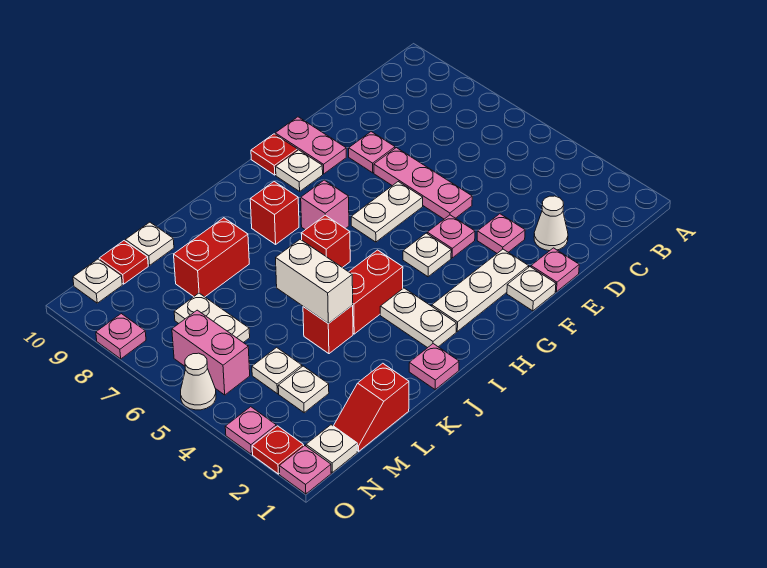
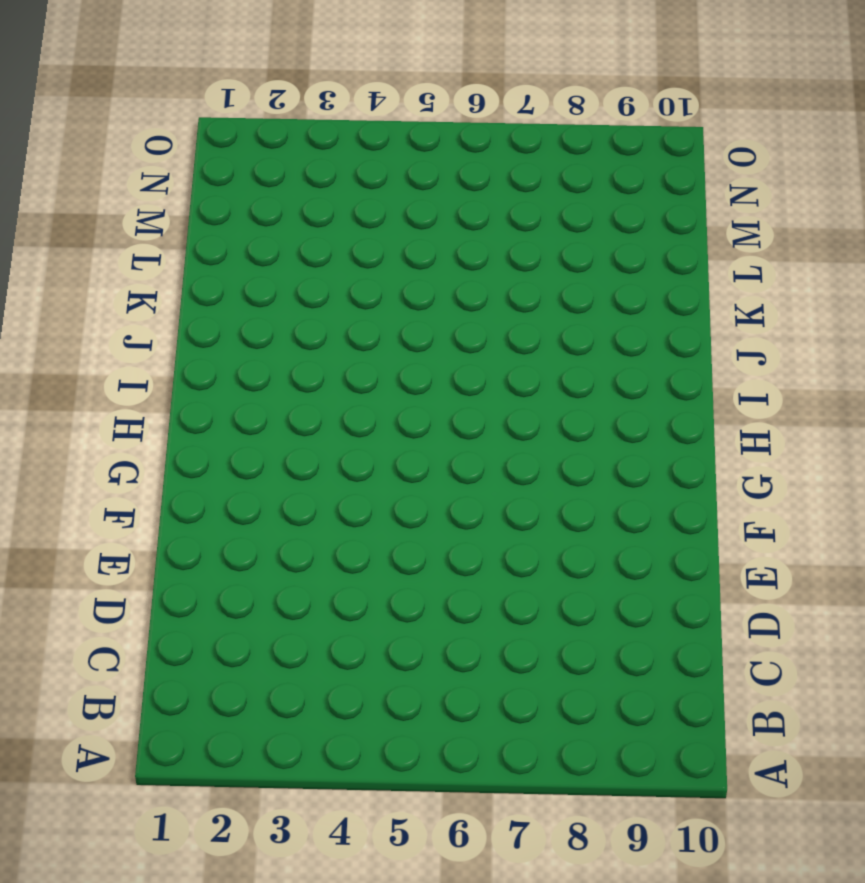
none -> white 1x1 cone [534,196,568,251]
none -> pink 1x1 plate [531,248,579,292]
none -> pink 1x1 plate [477,214,525,253]
none -> pink 1x3 plate [374,148,472,219]

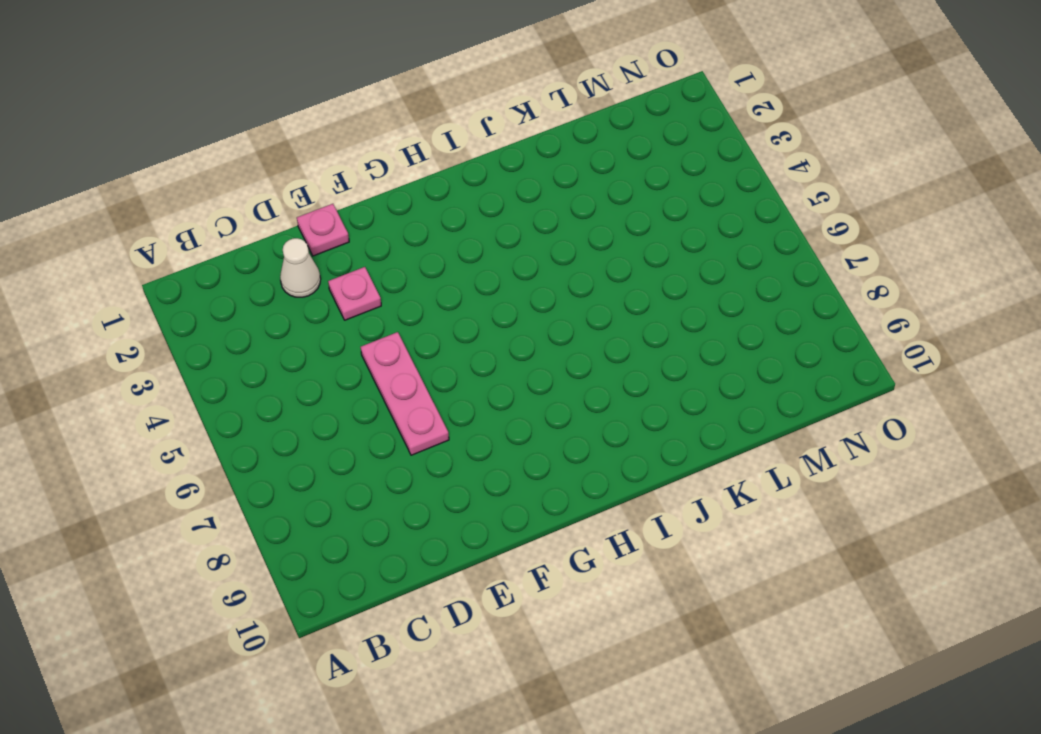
none -> pink 1x1 plate [349,132,395,173]
none -> white 1x1 plate [507,267,556,311]
none -> white 1x3 plate [432,249,529,331]
none -> pink 1x1 plate [427,215,475,258]

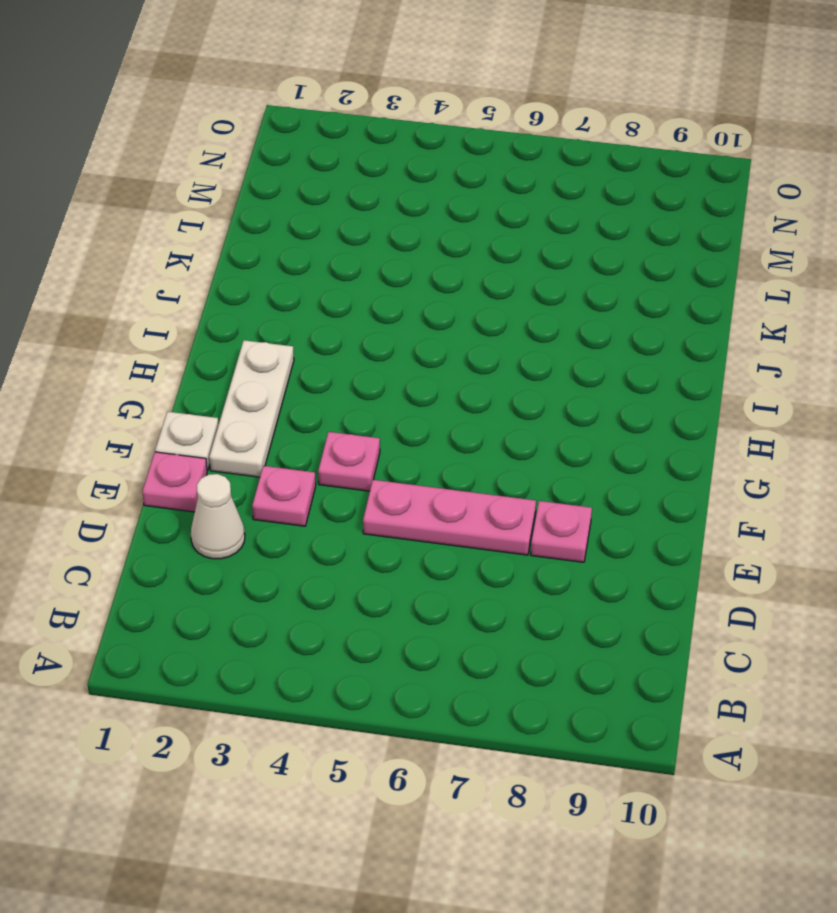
none -> white 1x2 plate [351,182,423,242]
none -> pink 1x2 plate [275,117,346,174]
none -> white 1x1 plate [403,233,451,277]
none -> white 1x1 plate [276,150,323,191]

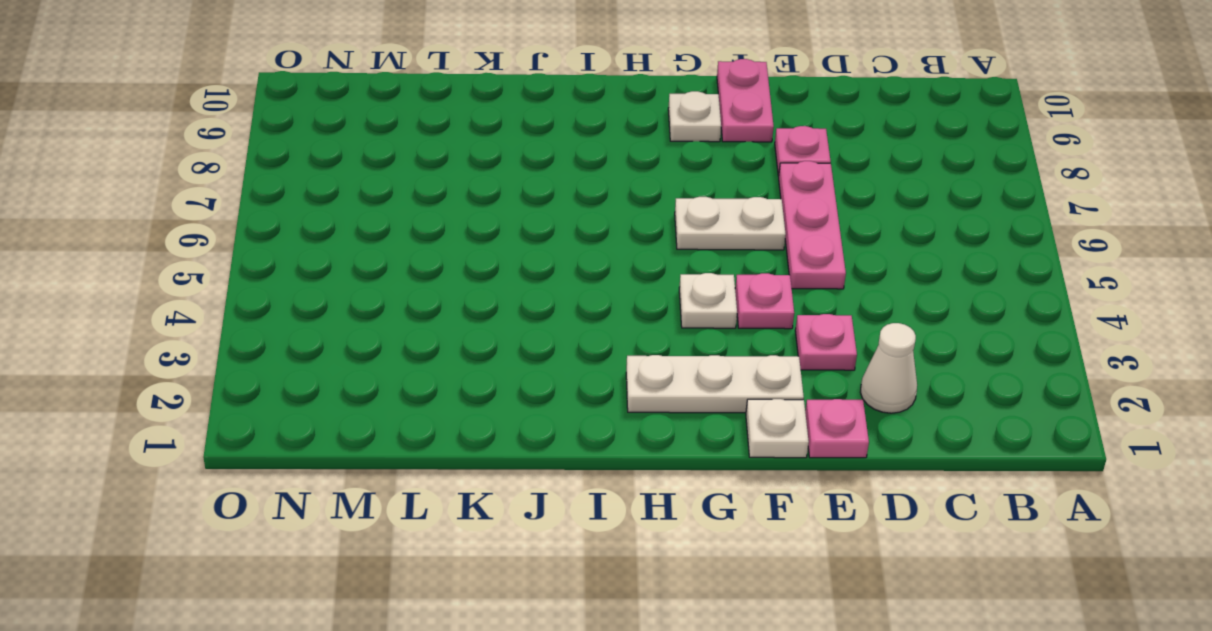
none -> red 1x1 plate [251,134,298,175]
none -> pink 1x1 brick [301,180,349,230]
none -> white 1x2 plate [380,288,456,348]
none -> red 1x2 brick [349,250,403,334]

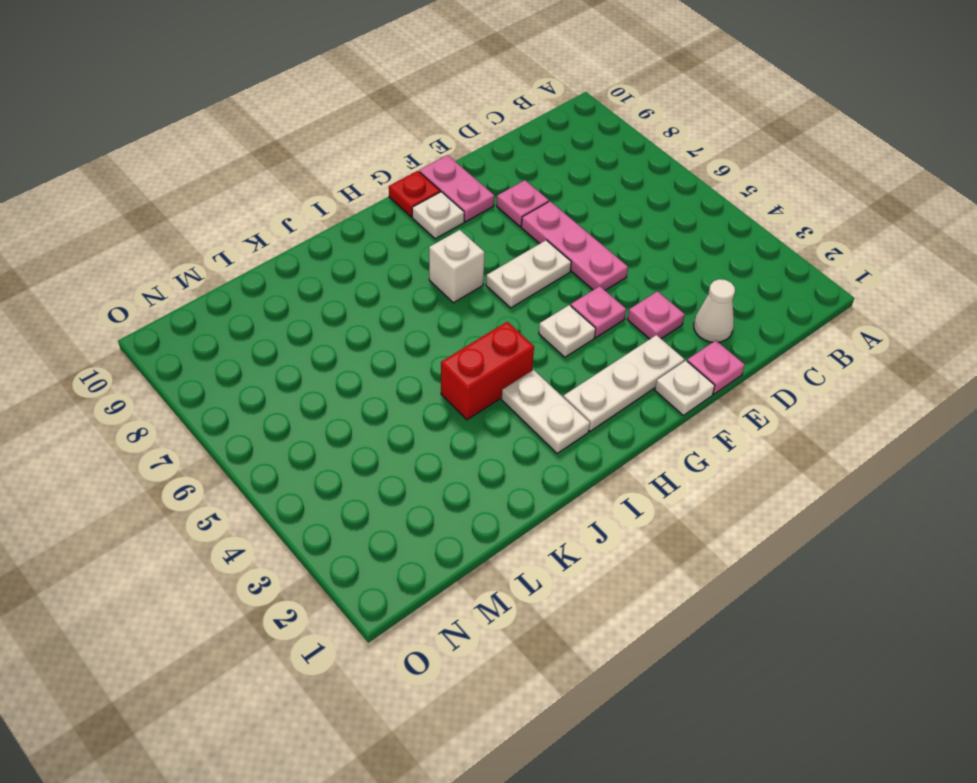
white 1x1 brick [429,230,485,303] -> pink 1x1 brick [301,180,349,230]
none -> red 1x1 brick [301,215,350,268]
none -> red 1x1 brick [250,181,299,244]
none -> pink 1x1 plate [409,344,459,390]
none -> red 1x1 brick [303,305,353,354]

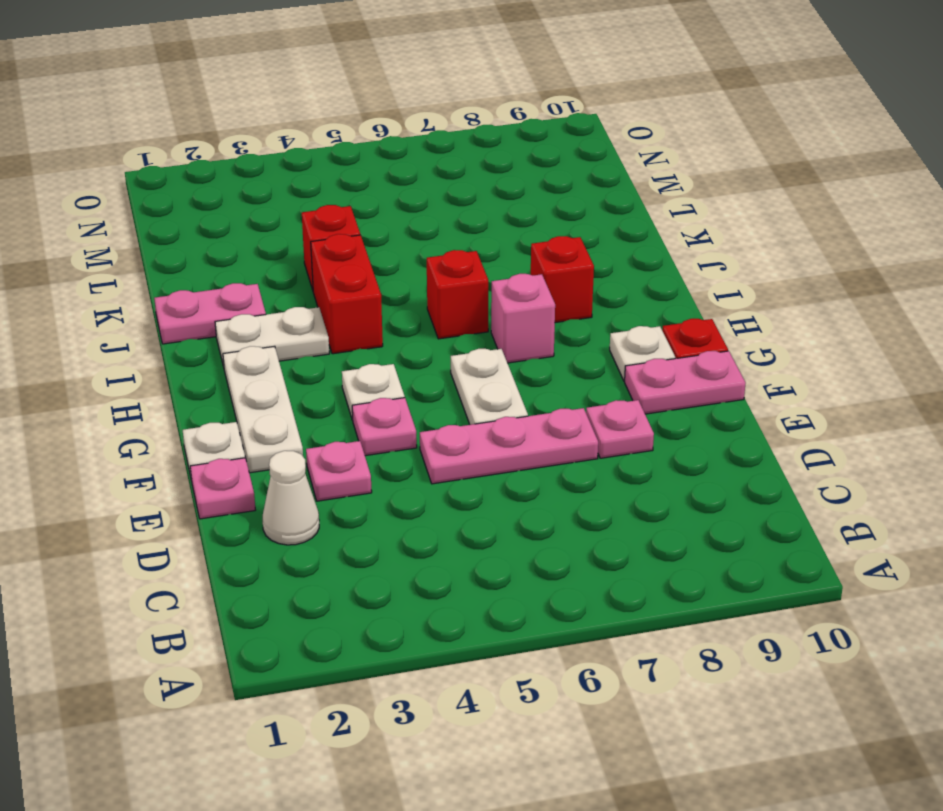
pink 1x2 plate [154,283,266,344] -> pink 1x1 plate [409,344,459,390]
none -> red 1x2 brick [174,218,249,297]
none -> red 1x2 slope [334,363,409,451]
none -> white 1x1 plate [125,222,174,265]
none -> white 1x1 plate [278,366,329,413]

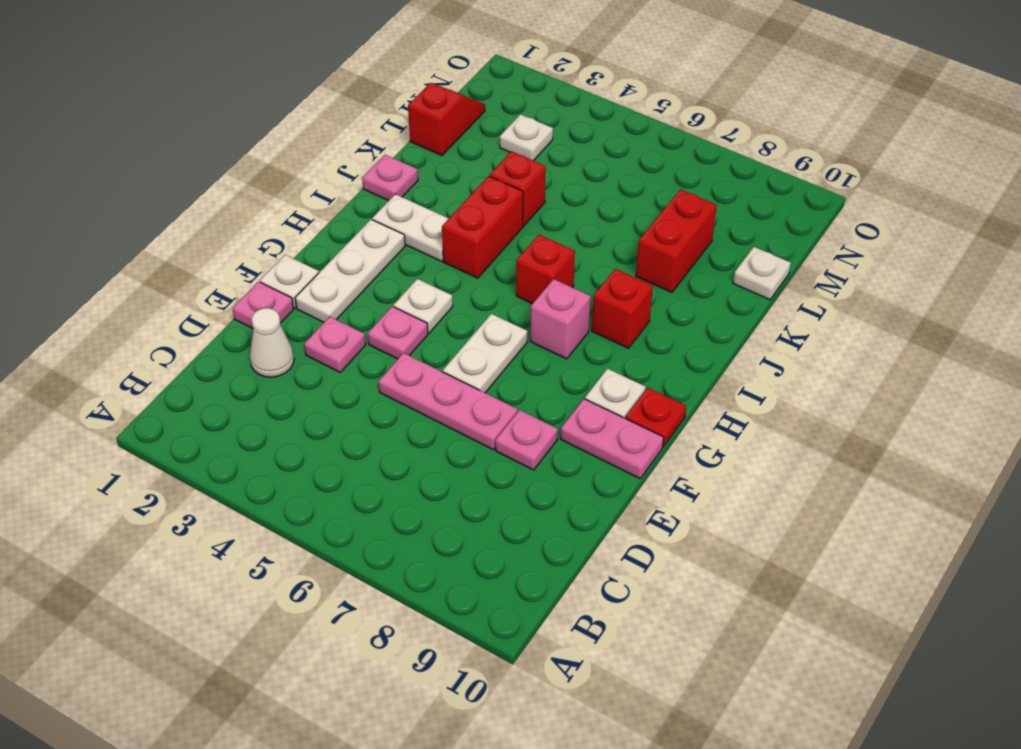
none -> white 1x1 plate [252,347,302,394]
none -> white 1x2 plate [174,293,250,343]
none -> red 1x1 plate [99,241,148,284]
none -> white 1x1 plate [306,425,357,472]

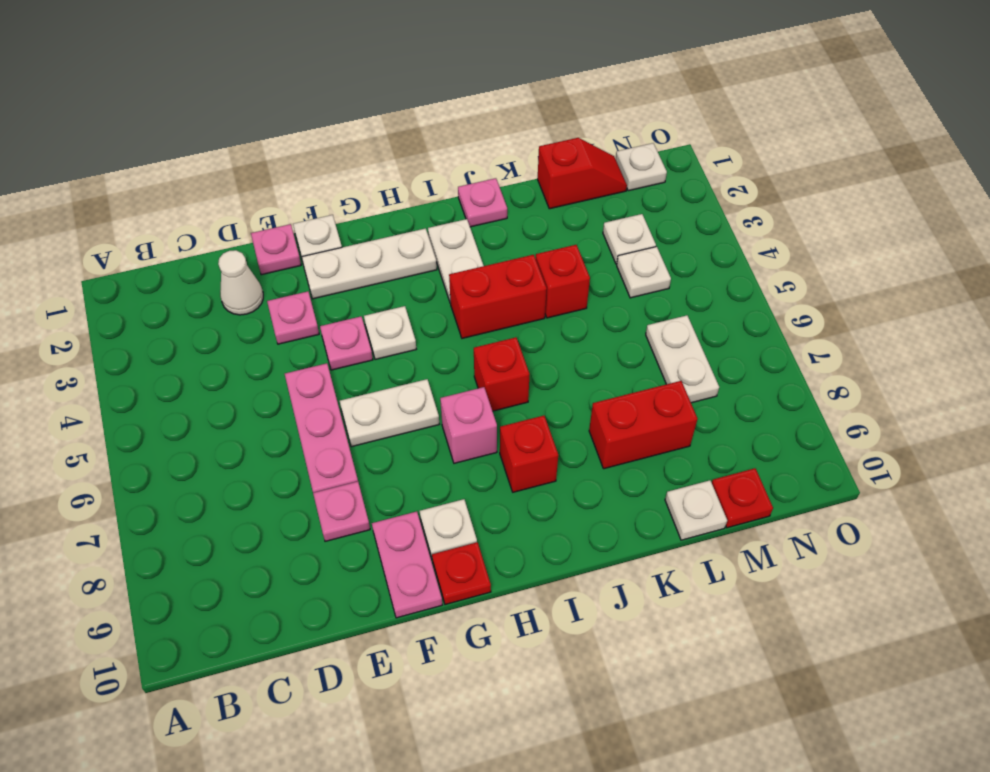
none -> pink 1x2 brick [172,310,250,395]
none -> white 1x1 plate [73,259,122,303]
none -> pink 1x1 plate [279,446,331,494]
none -> red 1x1 plate [252,426,304,474]

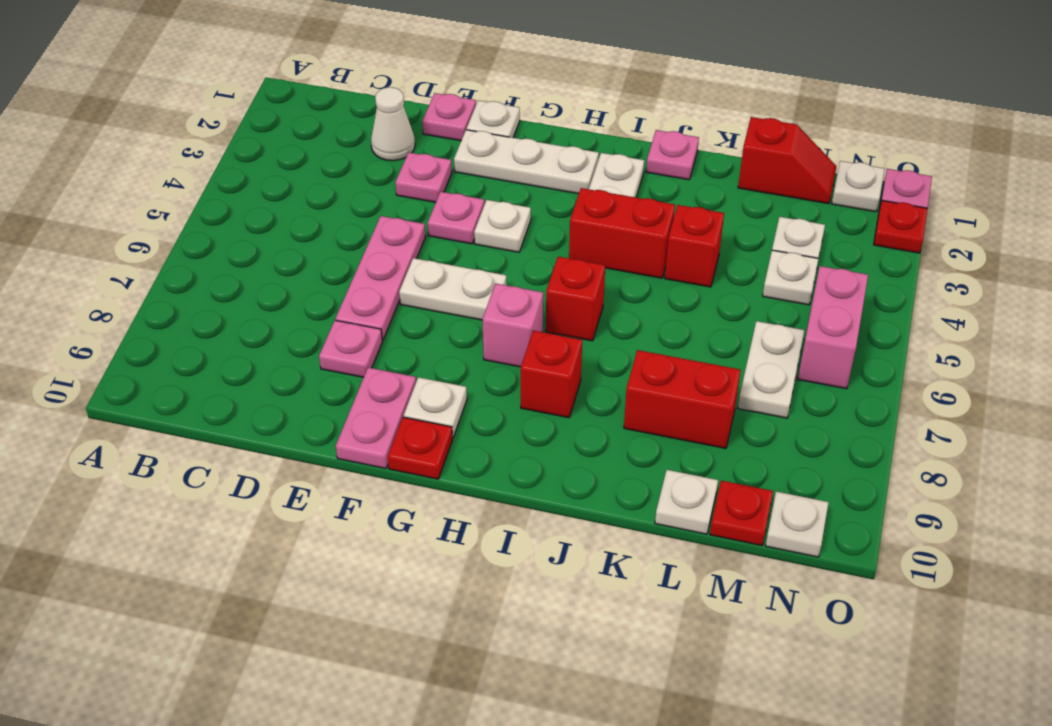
none -> pink 1x1 plate [225,407,276,454]
none -> white 1x1 cone [181,353,216,410]
none -> pink 1x1 plate [96,314,146,359]
none -> white 1x2 brick [276,239,353,324]

